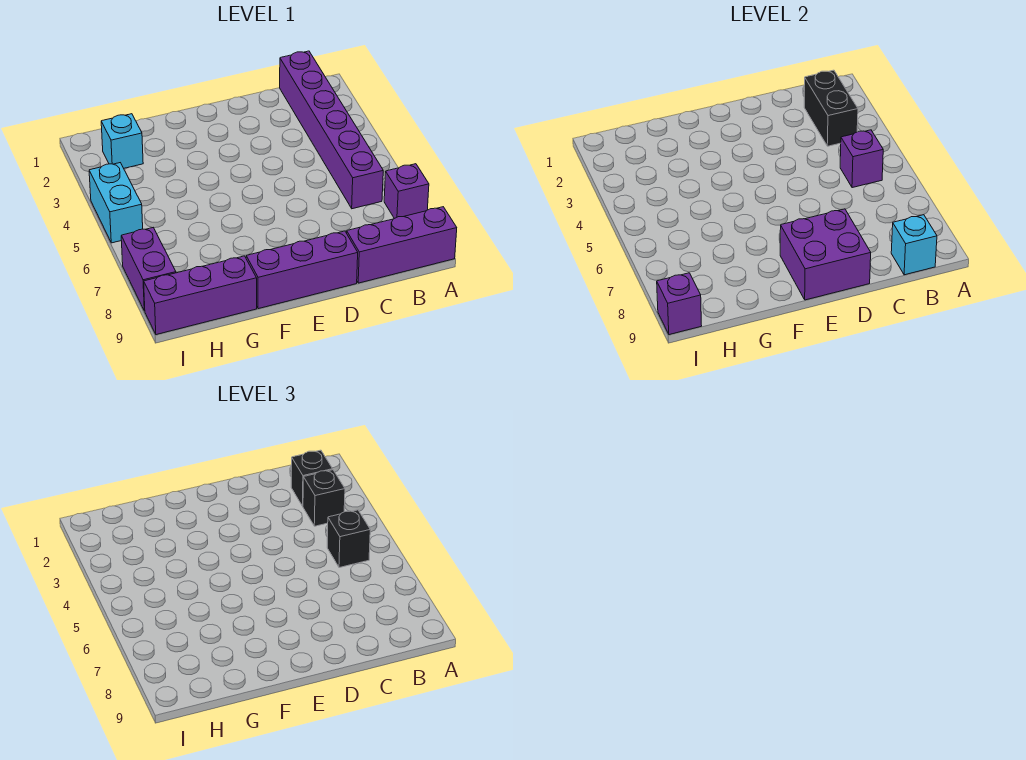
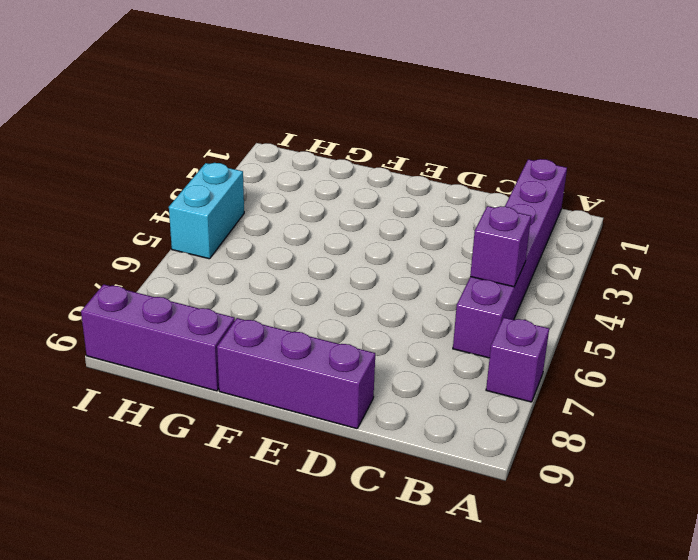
none -> purple 1x3 brick [347,207,457,283]
none -> cyan 1x1 brick [101,114,143,168]
none -> purple 1x2 brick [121,227,176,311]

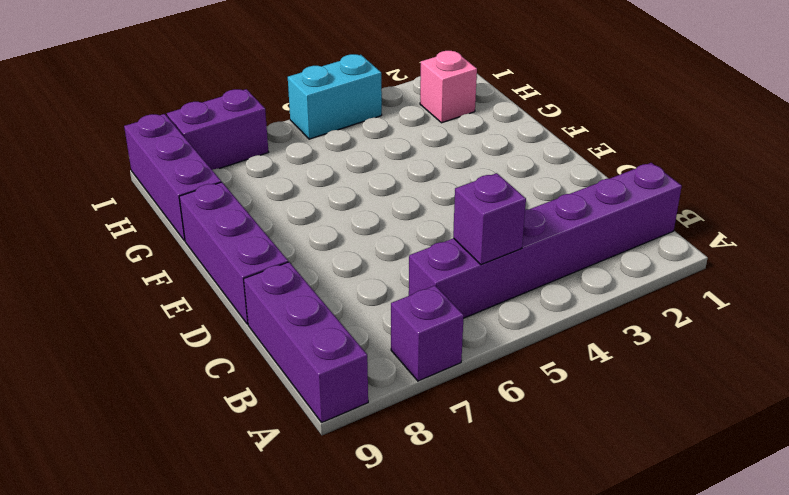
pink 1x1 brick [420,51,477,123] -> cyan 1x1 brick [101,114,143,168]
none -> black 1x2 brick [804,70,858,146]
none -> cyan 1x1 brick [891,215,937,275]
none -> purple 2x2 brick [780,209,871,300]

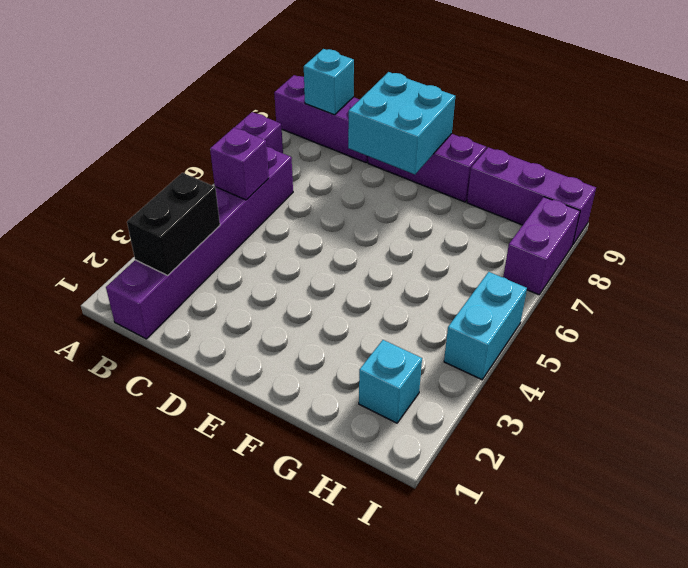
cyan 2x2 brick [348,72,455,174] -> purple 2x2 brick [780,209,871,300]
none -> purple 1x1 brick [657,273,702,335]
none -> black 1x1 brick [291,450,333,506]
none -> black 1x1 brick [303,470,345,526]

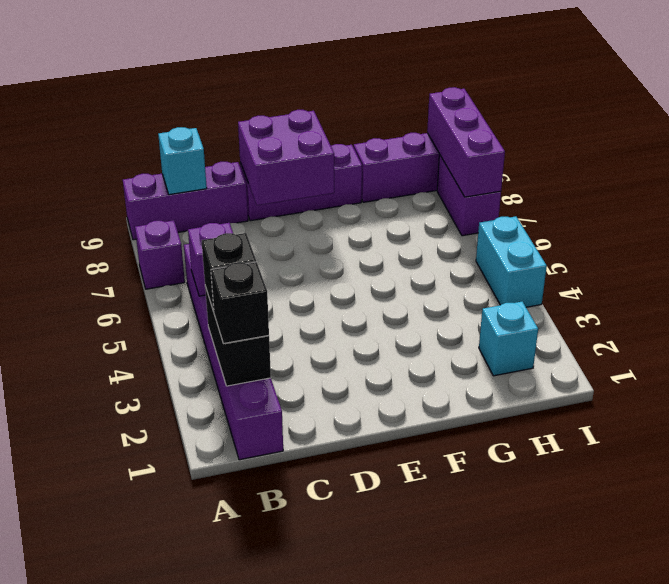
purple 1x3 brick [427,87,505,197] -> purple 1x1 brick [657,273,702,335]
none -> black 1x1 brick [327,510,370,568]

